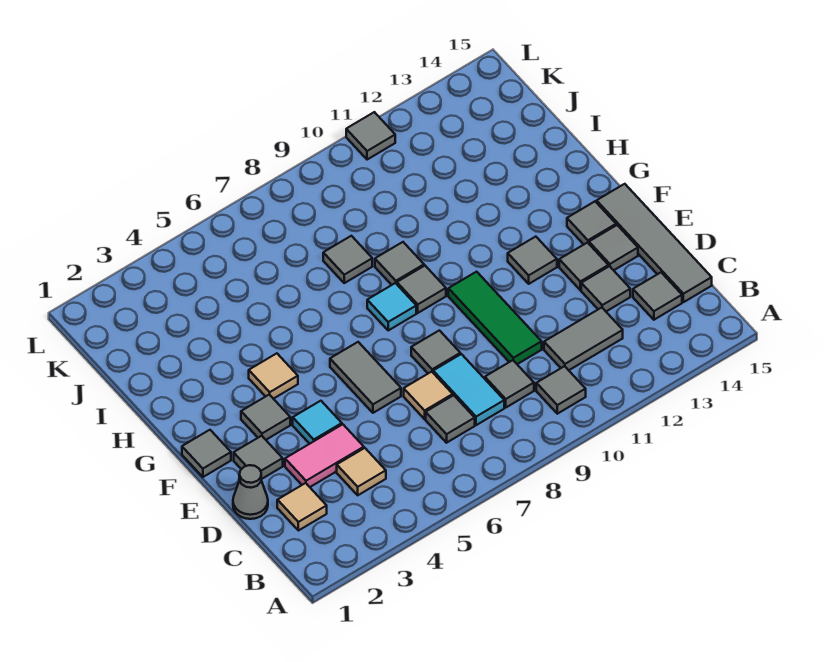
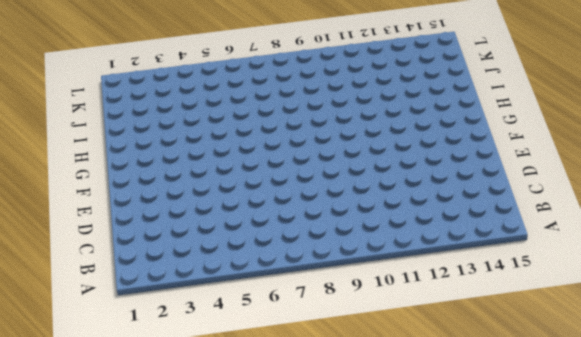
none -> grey 1x1 tile [536,366,586,414]
none -> tan 1x1 tile [277,483,327,531]
none -> tan 1x1 tile [337,448,386,495]
none -> grey 1x1 tile [426,395,475,443]

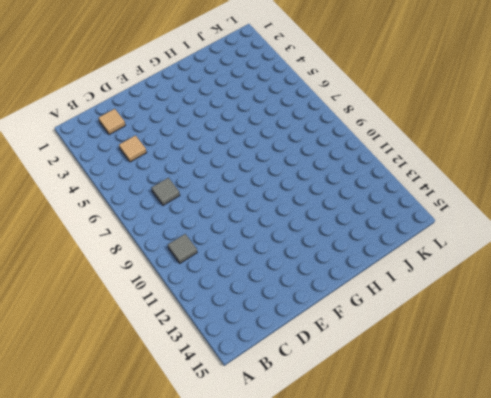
none -> cyan 1x2 tile [433,354,504,425]
none -> grey 1x1 tile [485,360,534,407]
none -> grey 1x2 tile [544,308,623,370]
none -> grey 1x1 tile [633,273,682,320]

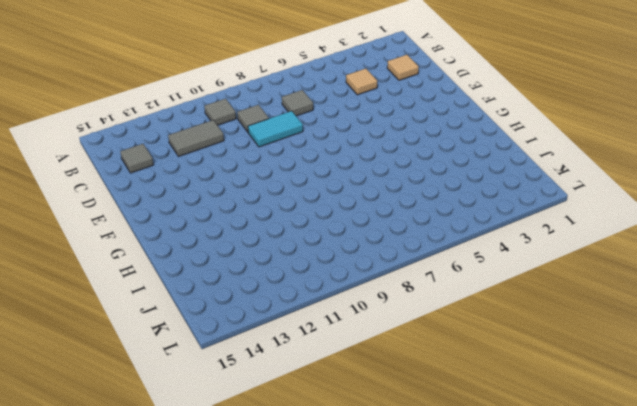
cyan 1x2 tile [248,111,303,147] -> cyan 1x2 tile turned to [433,354,504,425]
none -> grey 1x4 tile [597,184,712,302]
none -> grey 1x1 cone [233,465,268,519]
none -> pink 1x2 tile [285,424,364,487]
none -> tan 1x1 tile [404,372,453,419]

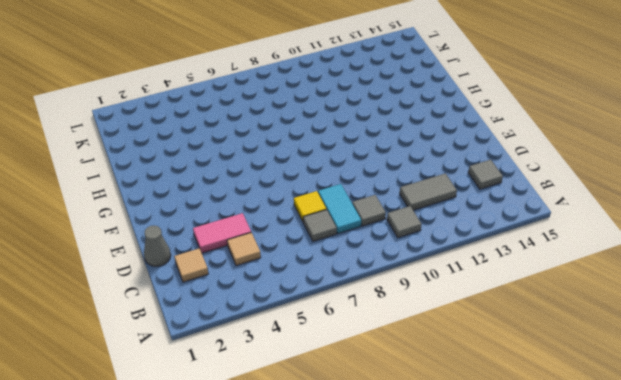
yellow 1x1 tile [294,191,326,221] -> tan 1x1 tile [404,372,453,419]
none -> grey 1x4 tile [597,184,712,302]
none -> green 1x3 tile [448,272,542,364]
none -> grey 1x1 tile [581,266,630,311]
none -> grey 1x1 tile [234,436,283,479]

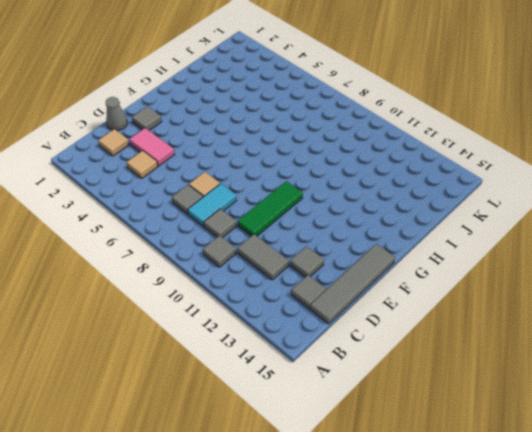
none -> cyan 1x1 tile [293,401,342,444]
none -> grey 1x2 tile [330,342,401,413]
none -> grey 1x1 tile [411,330,460,373]
none -> grey 1x1 tile [559,243,608,290]

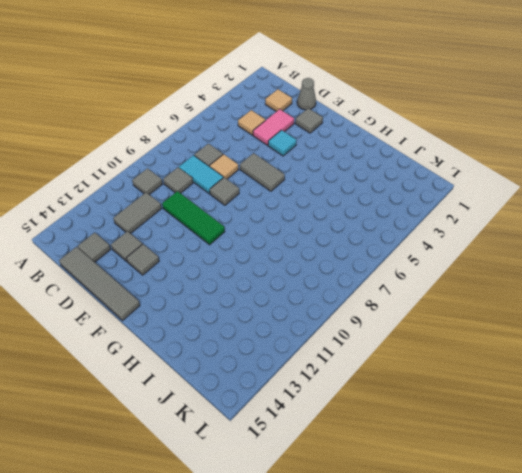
none -> grey 1x1 tile [589,225,638,270]
none -> grey 1x1 tile [182,430,231,477]
none -> grey 1x1 tile [241,395,290,440]
none -> grey 1x1 tile [508,237,557,284]

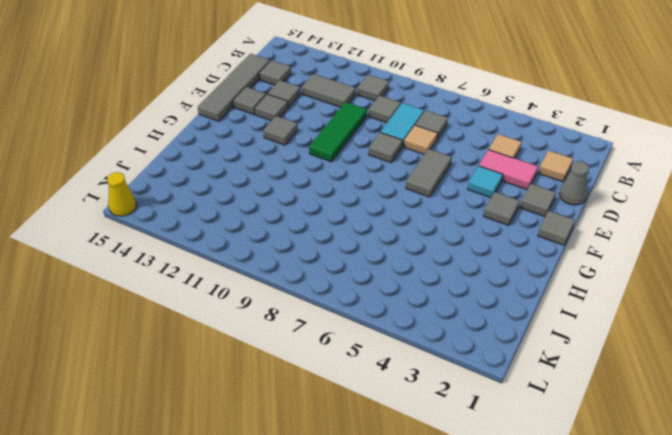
yellow 1x1 cone [107,172,136,216] -> none
none -> grey 1x1 tile [567,202,616,244]
none -> tan 1x1 tile [249,353,298,399]
none -> cyan 1x1 tile [367,283,416,330]
none -> grey 1x1 tile [397,266,446,313]

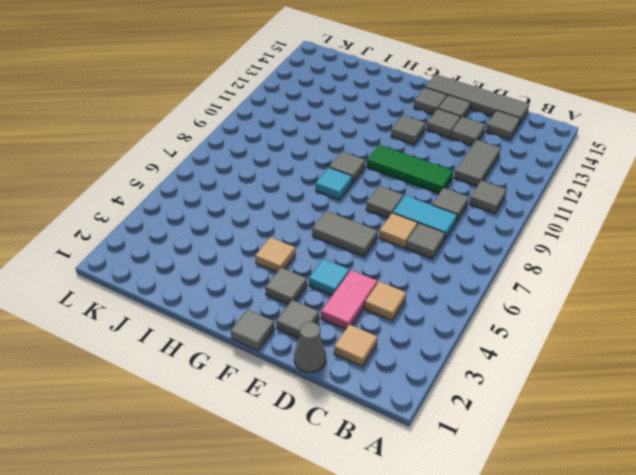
none -> grey 1x1 tile [375,242,424,285]
none -> grey 1x1 tile [323,236,372,283]
none -> grey 1x1 tile [346,112,395,160]

